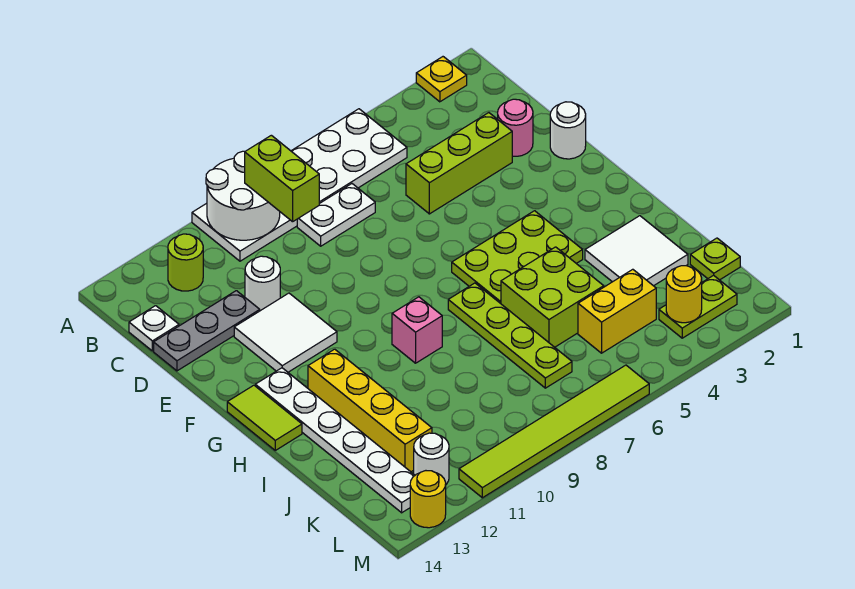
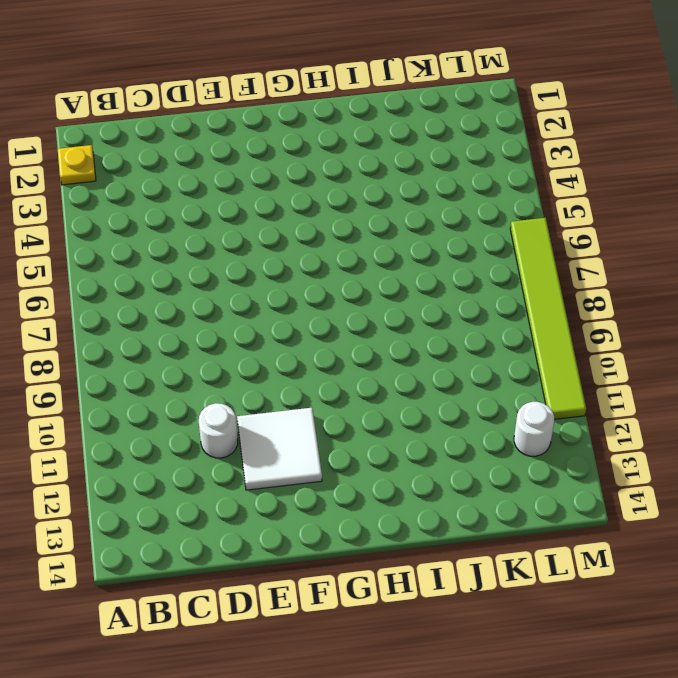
none -> white 2x6 plate [192,109,407,261]
none -> lime 1x1 round brick [168,234,203,291]
none -> white 1x2 plate [297,184,375,246]

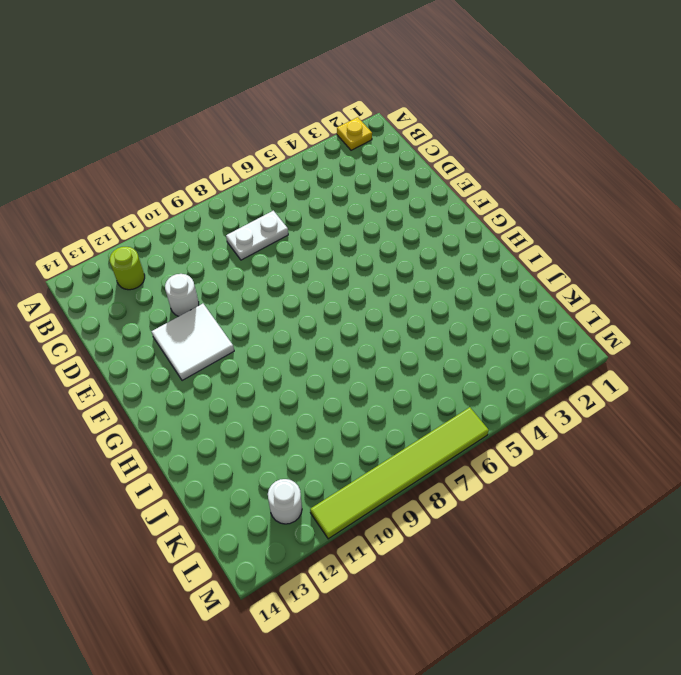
none -> white 2x6 plate [192,109,407,261]
none -> white 1x1 plate [129,306,179,351]
none -> pink 1x1 round brick [498,99,533,156]

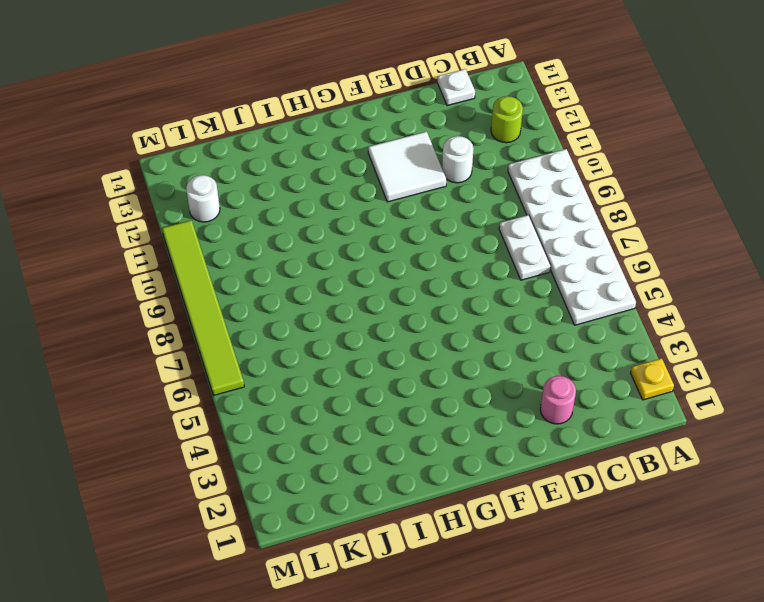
none -> lime 1x3 brick [406,113,512,214]
none -> grey 1x3 plate [154,291,260,371]
none -> white 1x1 round brick [550,102,586,159]

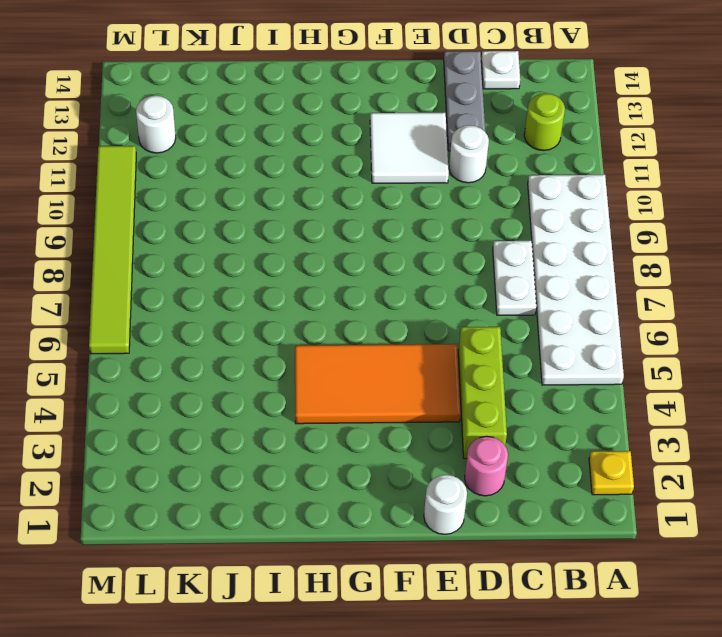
orange 2x4 tile [295,344,461,424] -> lime 2x3 plate [452,211,583,304]
none -> white 1x6 plate [255,368,415,513]
none -> lime 1x2 tile [227,385,302,450]
none -> lime 1x4 plate [448,283,572,388]

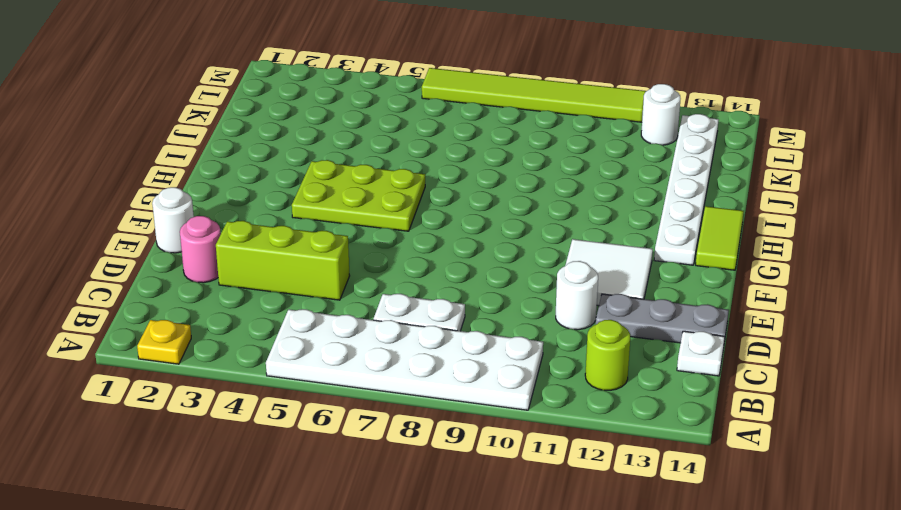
none -> lime 1x4 plate [448,283,572,388]
none -> pink 1x1 brick [392,297,442,363]
none -> yellow 1x4 brick [308,349,432,472]

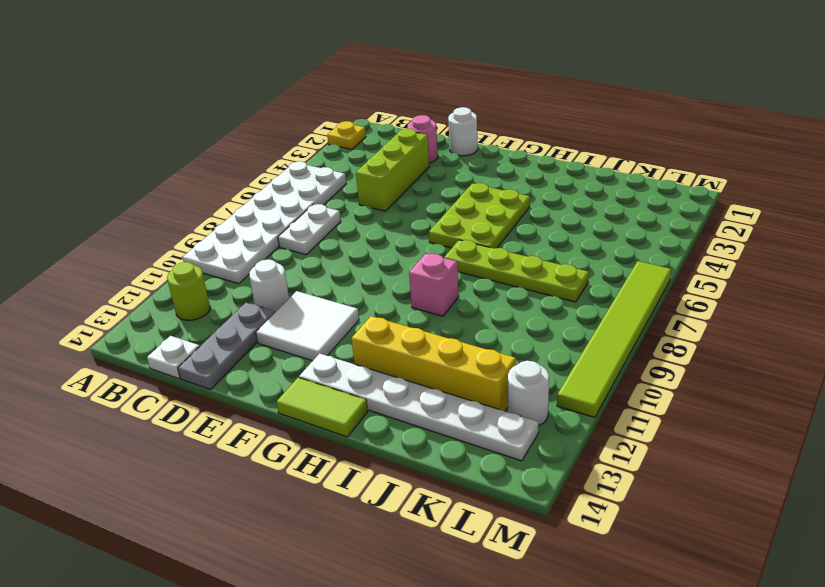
none -> white 2x2 tile [585,216,688,286]
none -> lime 2x2 brick [501,247,604,347]
none -> lime 1x1 plate [690,238,740,280]

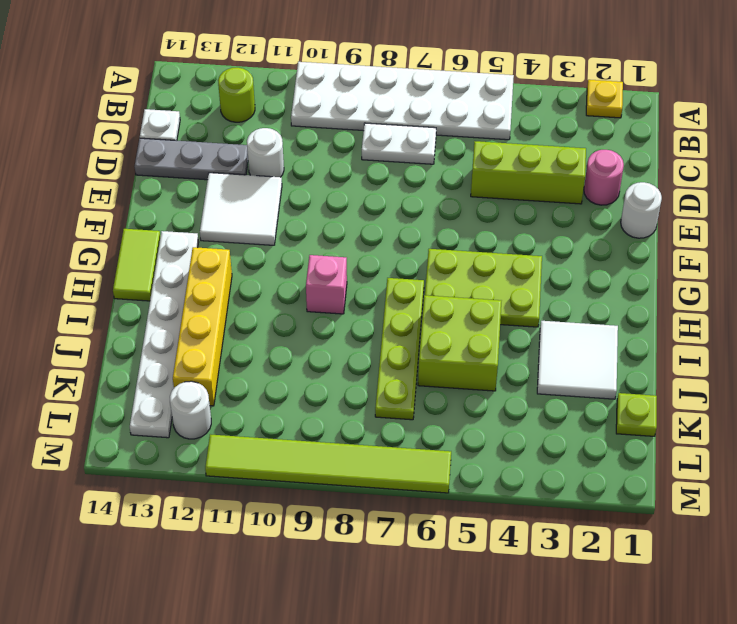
none -> yellow 1x2 brick [578,269,656,353]
none -> lime 1x2 plate [659,275,737,338]
none -> yellow 1x1 round brick [410,471,446,528]

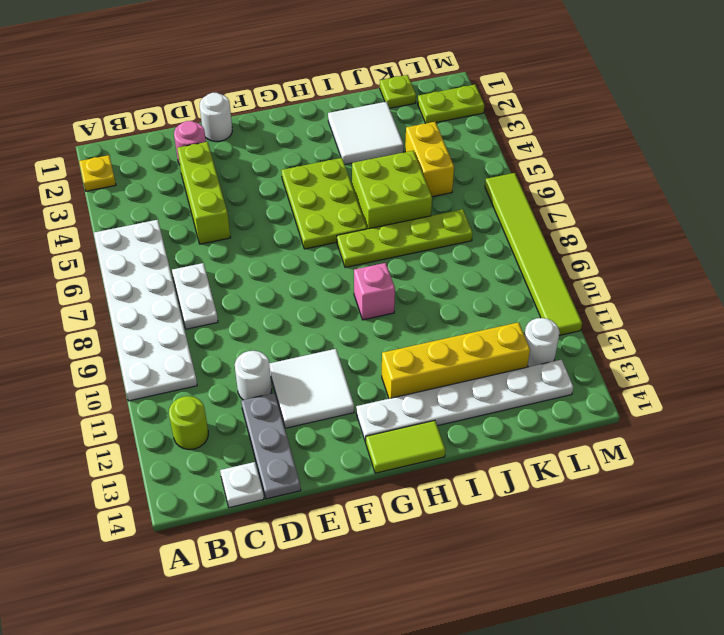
lime 1x2 plate [418,85,484,124] -> lime 1x2 plate turned to [659,275,737,338]
none -> yellow 1x1 round brick [410,471,446,528]
none -> white 2x2 round brick [206,151,280,240]
none -> yellow 1x1 round brick [666,266,702,323]

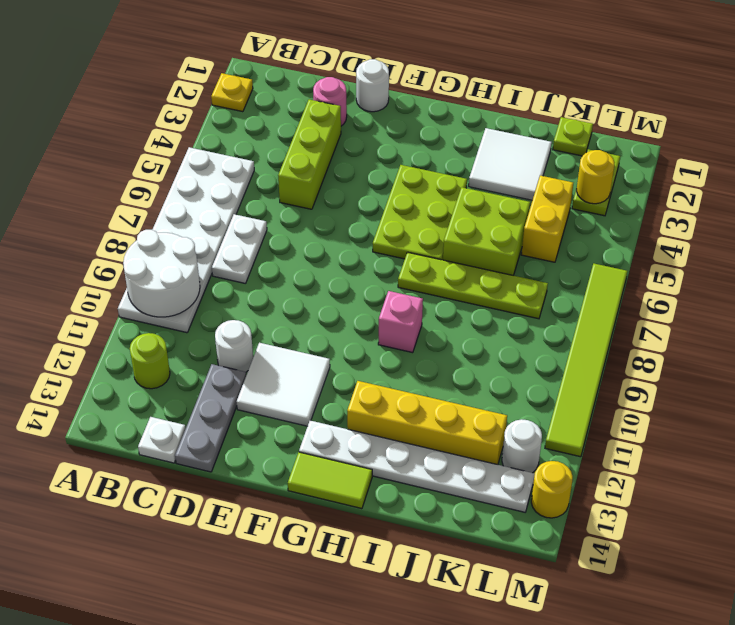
none -> lime 1x2 brick [245,135,319,222]

